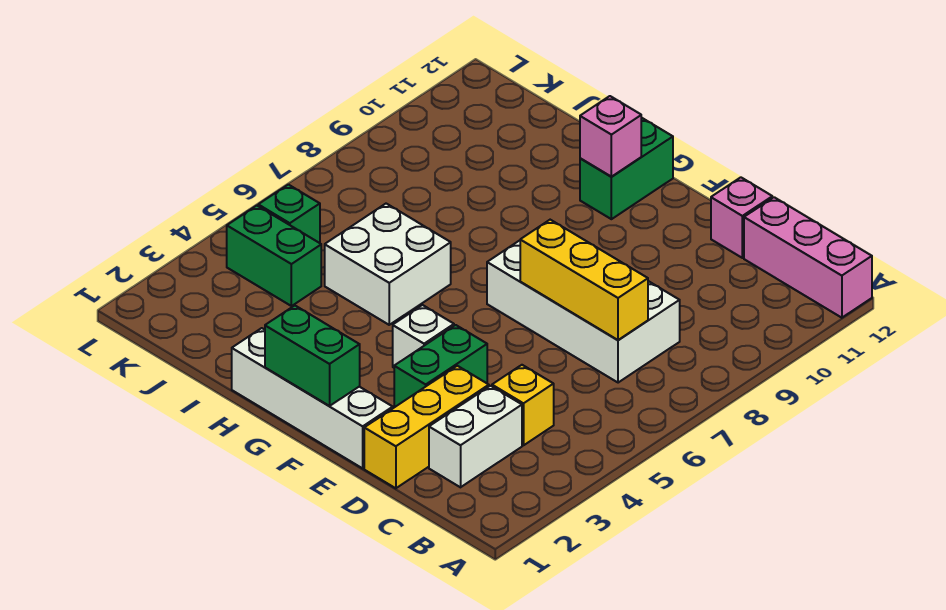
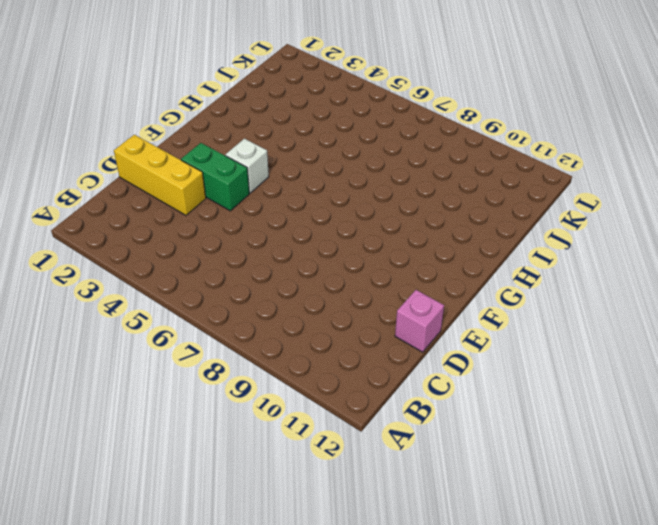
none -> pink 1x3 brick [744,197,872,318]
none -> white 1x2 brick [429,386,522,487]
none -> yellow 1x1 brick [492,365,554,445]

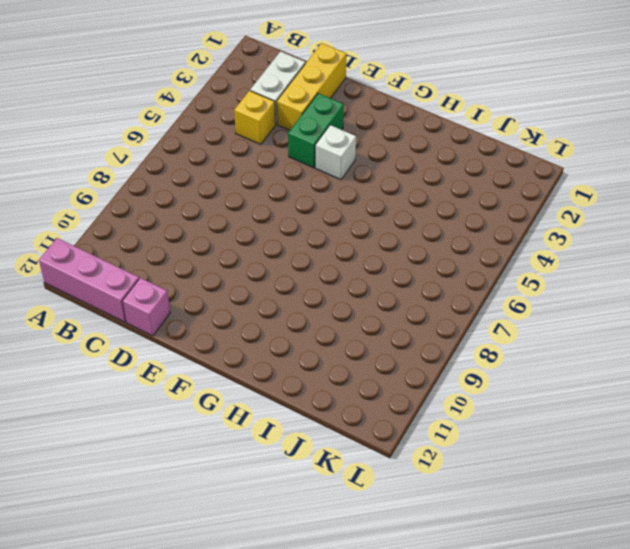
none -> white 2x4 brick [487,240,680,383]
none -> white 1x4 brick [232,328,393,468]
none -> green 1x2 brick [580,117,673,219]

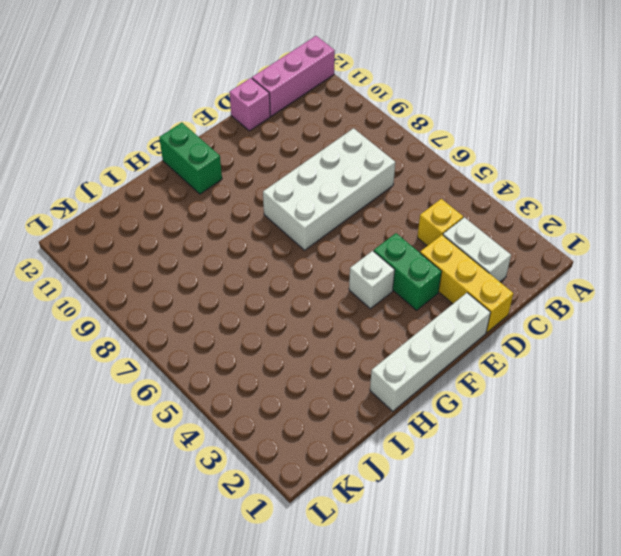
none -> white 2x2 brick [325,204,451,325]
none -> green 1x2 brick [227,206,321,306]
none -> green 1x1 brick [258,185,320,243]

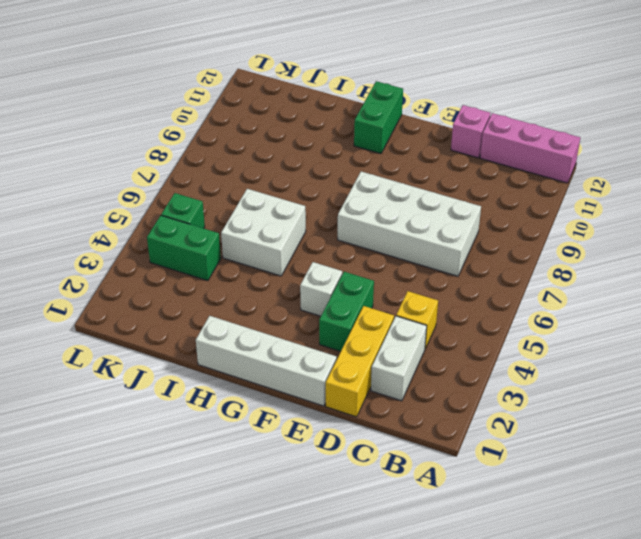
none -> yellow 1x3 brick [520,220,648,340]
none -> green 1x2 brick [265,306,360,406]
none -> pink 1x1 brick [580,96,641,177]

